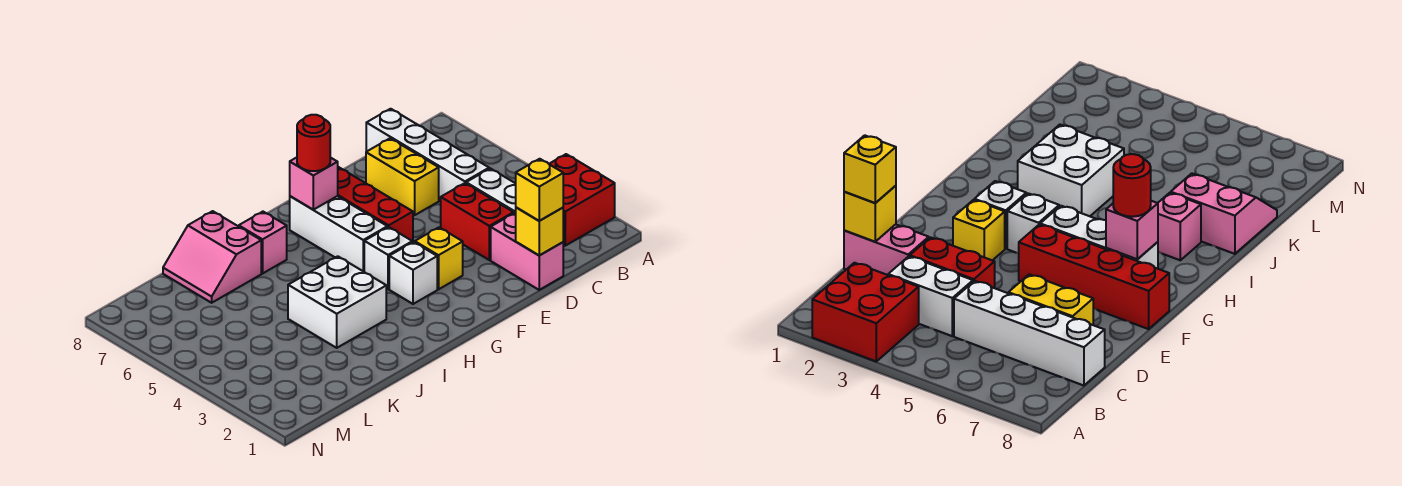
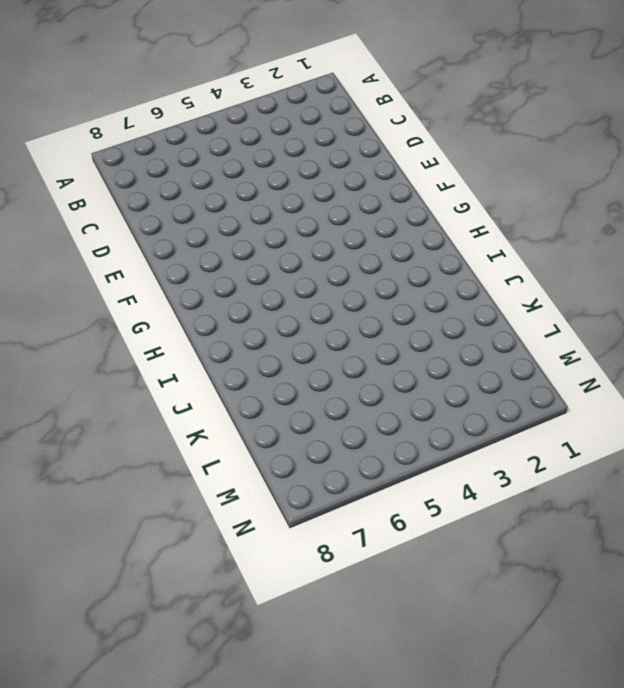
none -> red 2x2 brick [549,154,615,246]
none -> white 1x2 brick [466,168,516,213]
none -> white 1x4 brick [366,109,489,201]

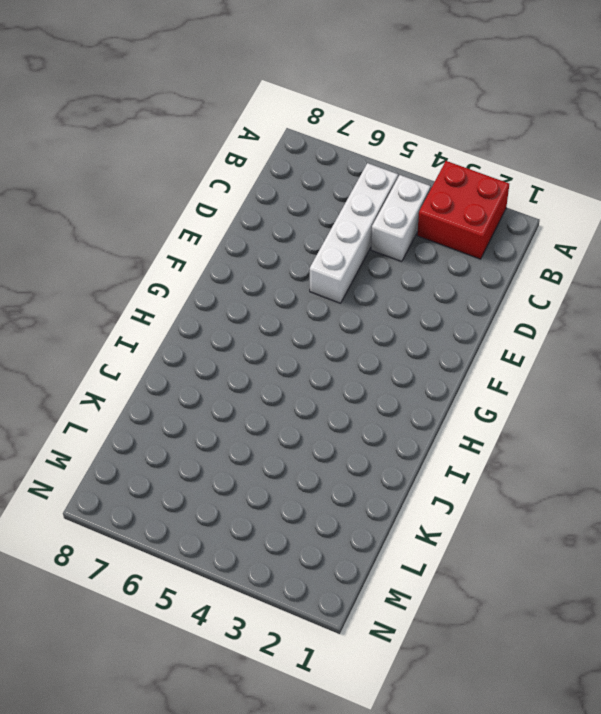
white 1x2 brick [371,175,430,262] -> white 1x2 brick turned to [466,168,516,213]
white 1x4 brick [310,163,398,303] -> white 1x4 brick turned to [366,109,489,201]
none -> pink 1x2 brick [491,213,563,290]
none -> red 1x2 brick [441,183,514,260]
none -> yellow 1x2 brick [366,138,439,215]

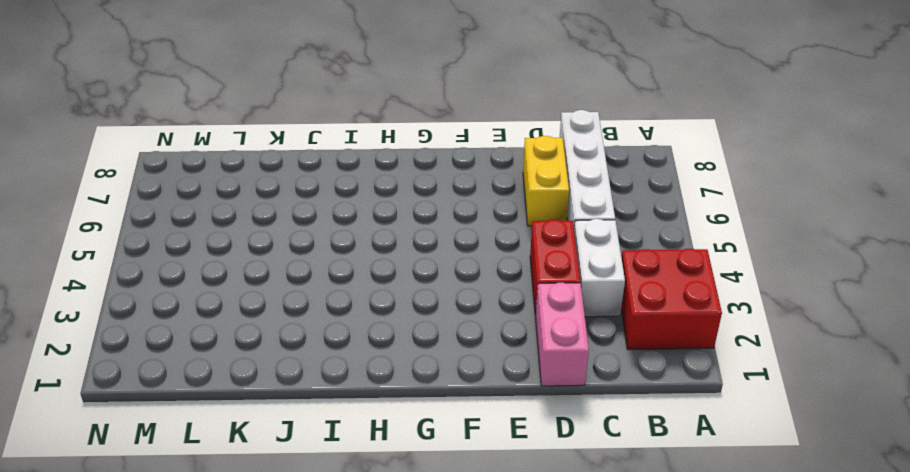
none -> yellow 1x1 brick [415,227,463,289]
none -> red 1x4 brick [338,167,413,242]
none -> white 1x1 brick [389,242,437,304]

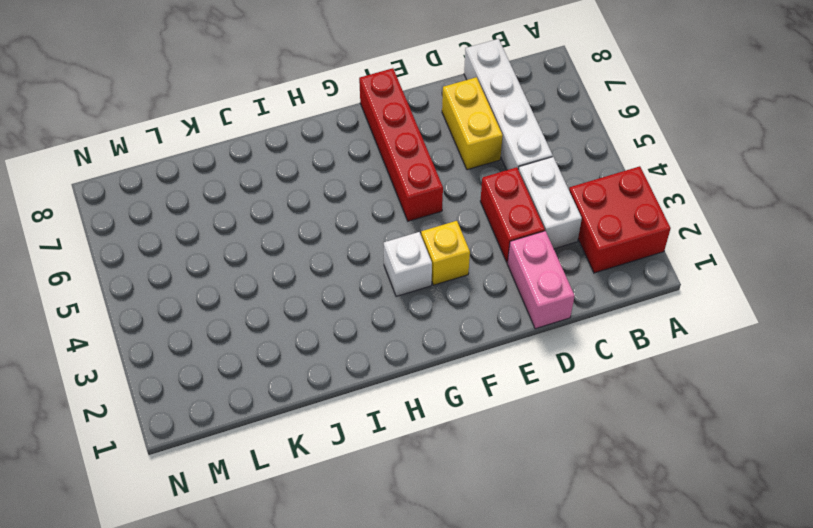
none -> white 1x1 brick [364,227,412,289]
none -> white 1x3 brick [290,196,387,272]
none -> white 2x2 brick [288,256,386,348]

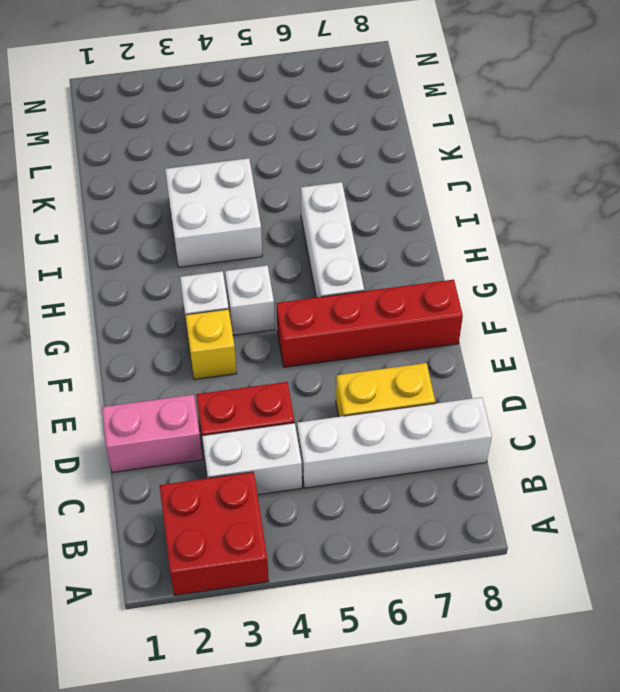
white 1x3 brick [301,182,364,298] -> white 1x3 brick turned to [290,196,387,272]
none -> pink 1x1 brick [239,212,287,274]
none -> pink 2x2 slope [163,211,261,303]
none -> yellow 1x1 brick [516,208,563,255]

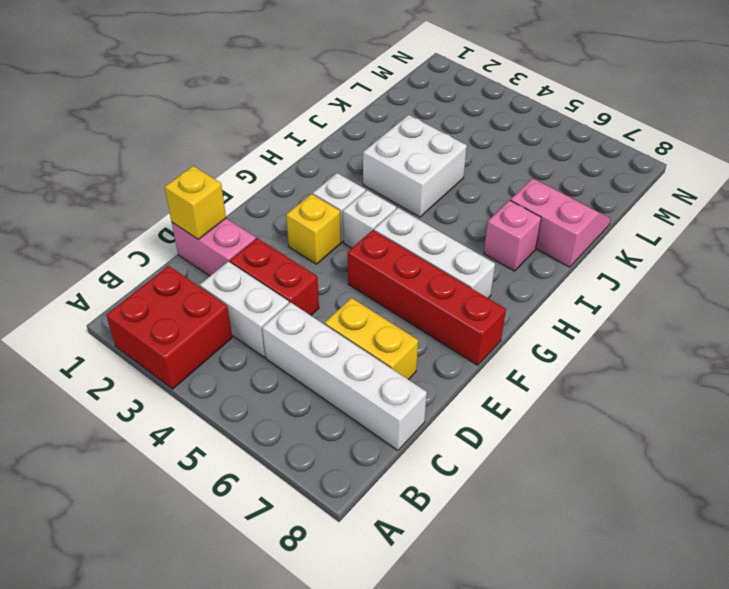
none -> pink 1x1 brick [290,157,338,210]
none -> yellow 1x1 brick [516,159,563,221]
none -> red 1x1 round brick [297,115,330,171]

